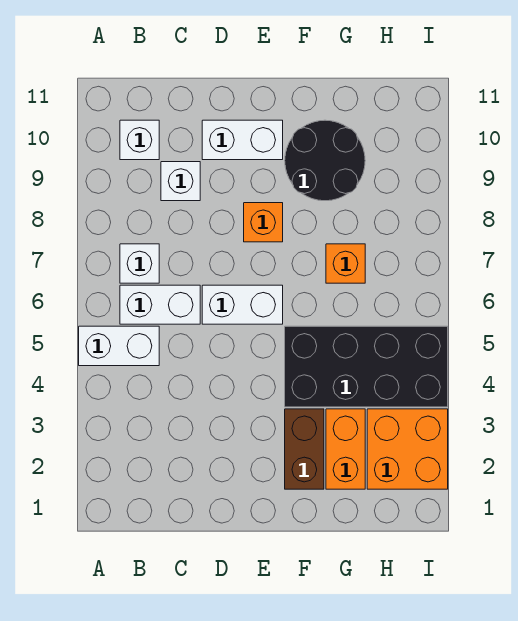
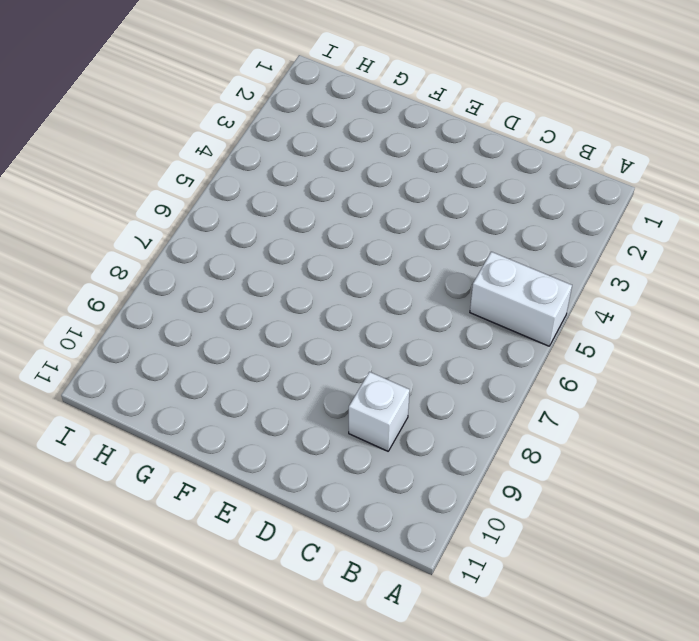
none -> white 1x2 brick [120,285,200,324]
none -> white 1x1 brick [120,244,159,283]
none -> white 1x1 brick [120,120,159,160]

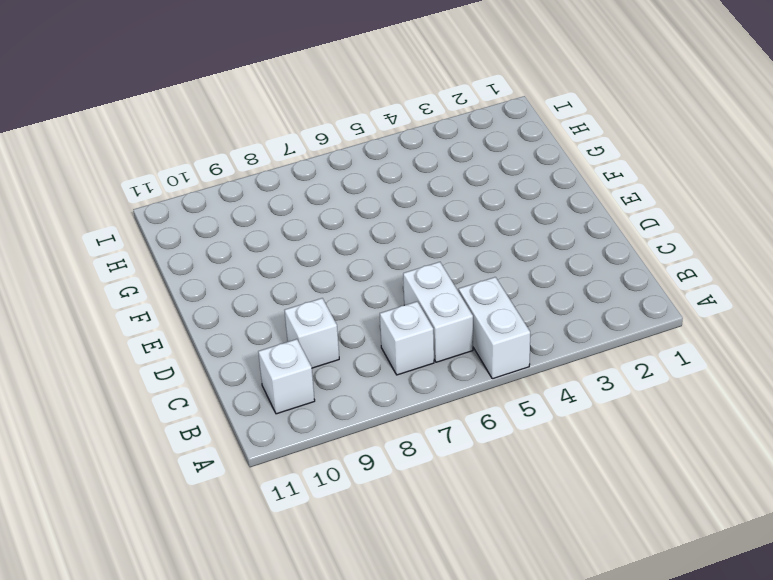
none -> white 1x2 brick [202,285,283,324]
none -> white 1x2 brick [202,120,283,160]
none -> orange 1x1 brick [244,203,283,242]

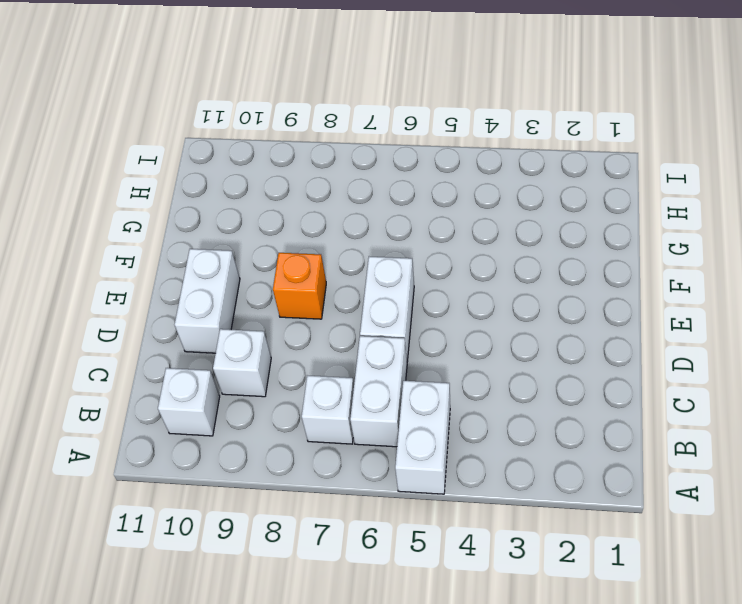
none -> brown 1x2 brick [285,409,324,489]
none -> black 2x4 brick [285,326,448,407]
none -> black 2x2 round brick [285,120,365,201]

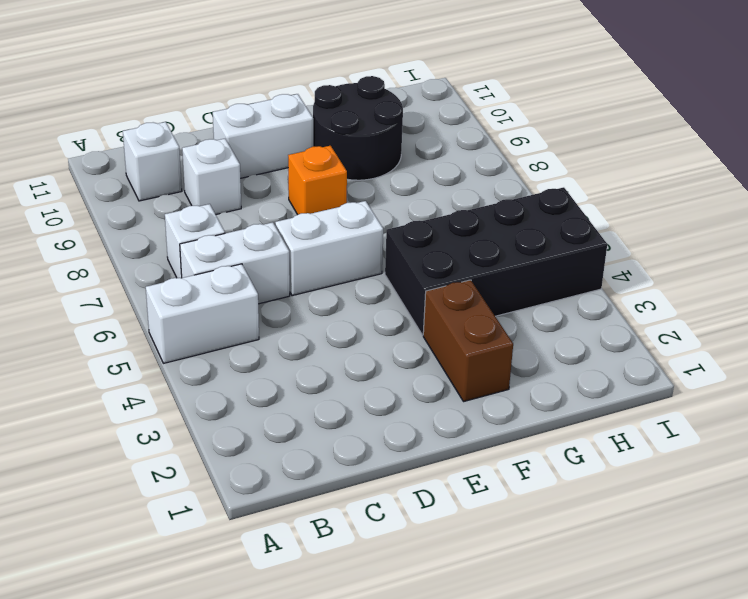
none -> orange 1x2 brick [326,409,365,489]
none -> orange 1x1 brick [326,244,365,283]
none -> orange 2x2 brick [367,409,448,489]

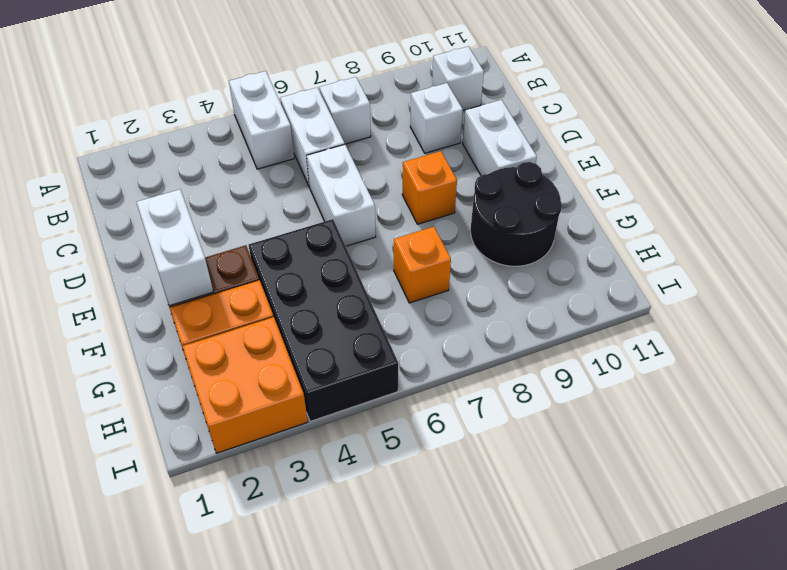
white 1x2 brick [136,189,213,306] -> none

